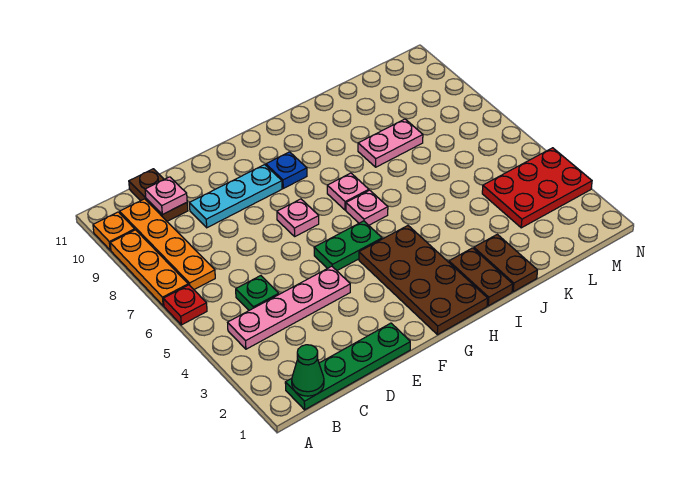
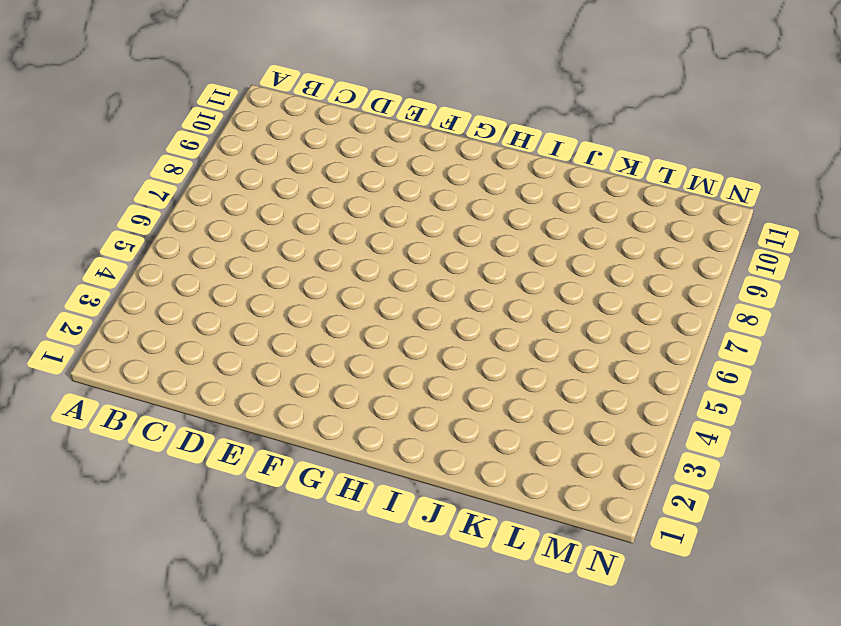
none -> red 1x1 plate [163,285,207,325]
none -> orange 1x3 plate [110,230,188,306]
none -> orange 1x1 plate [93,212,135,250]

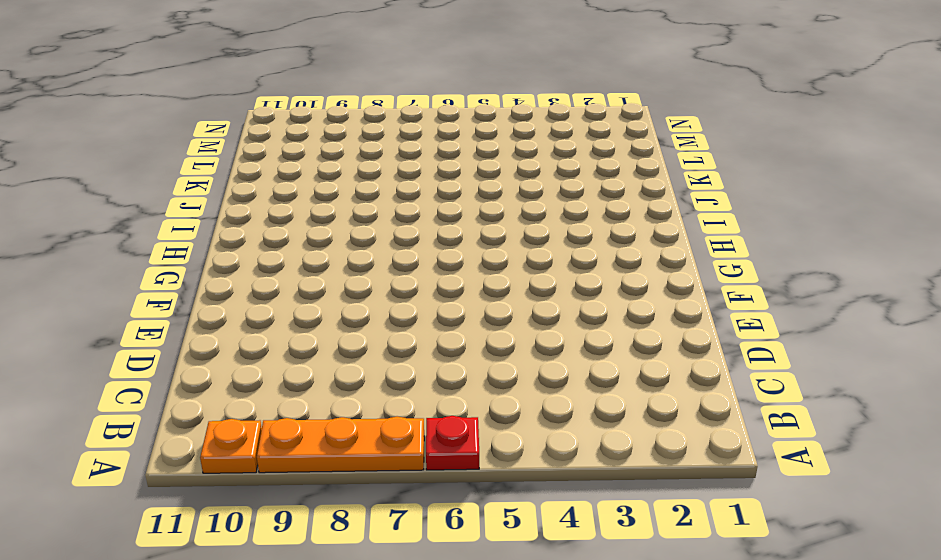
none -> green 1x4 plate [285,323,410,410]
none -> pink 1x4 plate [228,266,350,349]
none -> orange 1x4 plate [120,199,215,290]

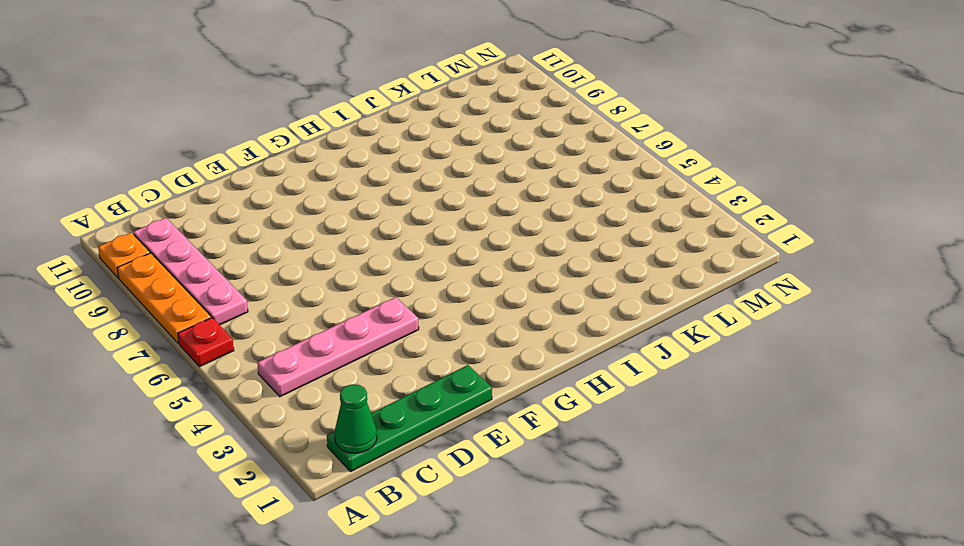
pink 1x4 plate [133,218,248,325] -> orange 1x4 plate [120,199,215,290]
none -> green 1x1 plate [236,276,279,310]
none -> brown 1x2 plate [129,169,188,221]
none -> cyan 1x3 plate [189,165,282,228]

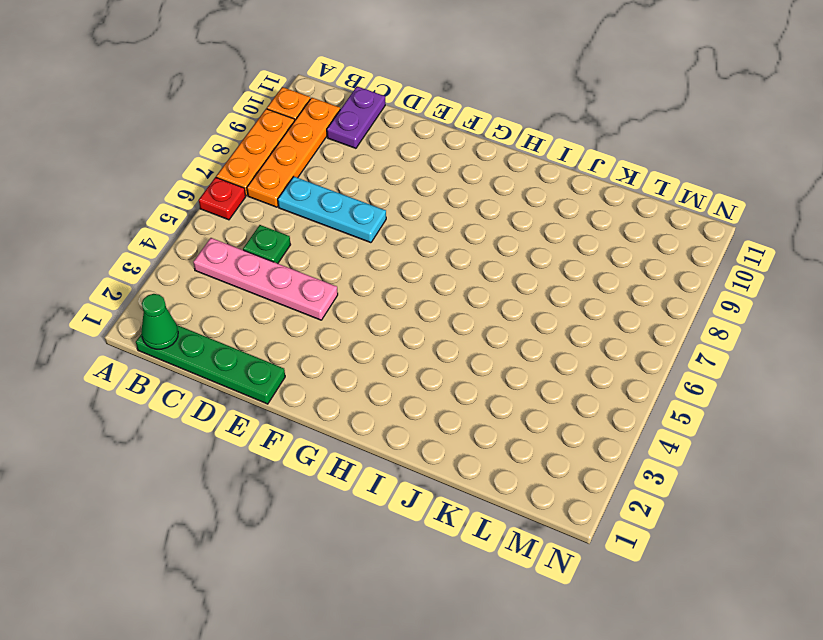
cyan 1x3 plate [278,177,386,243] -> cyan 1x3 plate moved to [189,165,282,228]
purple 1x2 plate [327,86,385,148] -> brown 1x2 plate [129,169,188,221]
none -> green 1x2 plate [314,221,382,270]
none -> pink 1x1 plate [277,199,319,236]
none -> brown 2x4 plate [359,226,488,335]

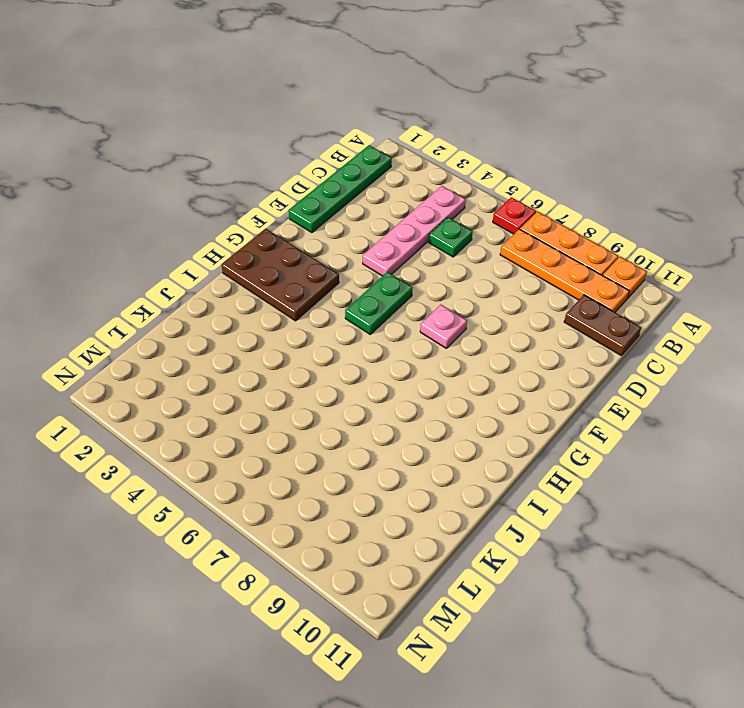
brown 2x3 plate [222,229,339,321] -> brown 2x4 plate [359,226,488,335]
none -> cyan 1x3 plate [189,165,282,228]
none -> blue 1x1 plate [266,152,307,188]
none -> pink 1x1 plate [346,190,388,225]

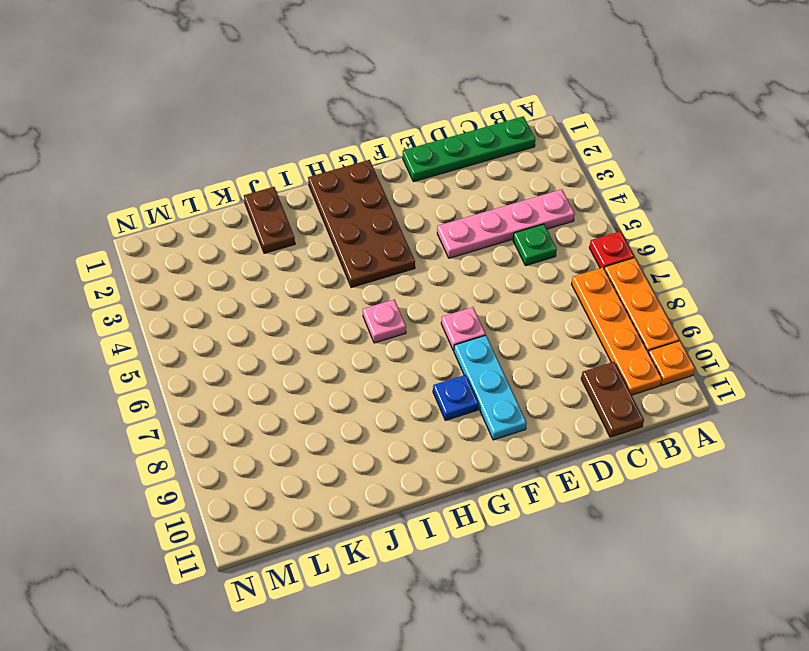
cyan 1x3 plate [454,335,527,440] -> cyan 1x3 plate turned to [189,165,282,228]
none -> green 1x2 plate [314,221,382,270]
none -> pink 1x1 plate [327,173,369,210]
none -> brown 1x2 plate [449,248,513,306]

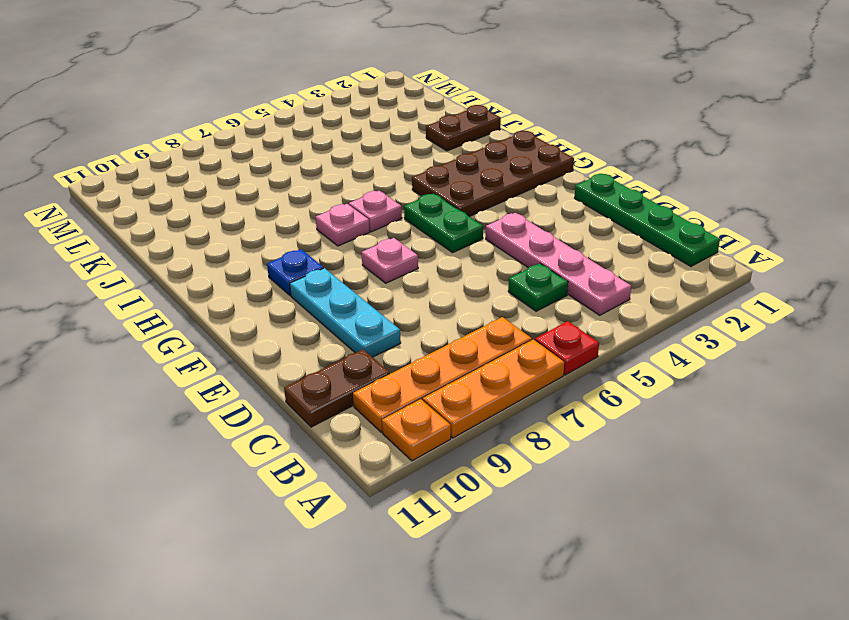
none -> brown 1x2 plate [449,248,513,306]
none -> pink 1x2 plate [358,119,423,167]
none -> red 2x3 plate [482,148,592,228]

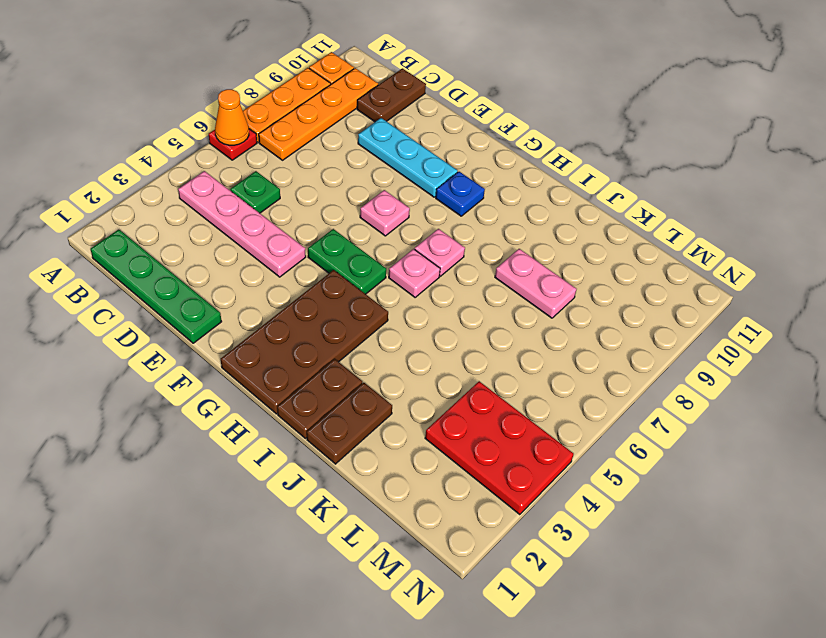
orange 1x1 cone [215,89,249,145] -> none
none -> green 1x1 cone [292,345,324,396]
none -> pink 1x1 plate [145,177,187,215]

